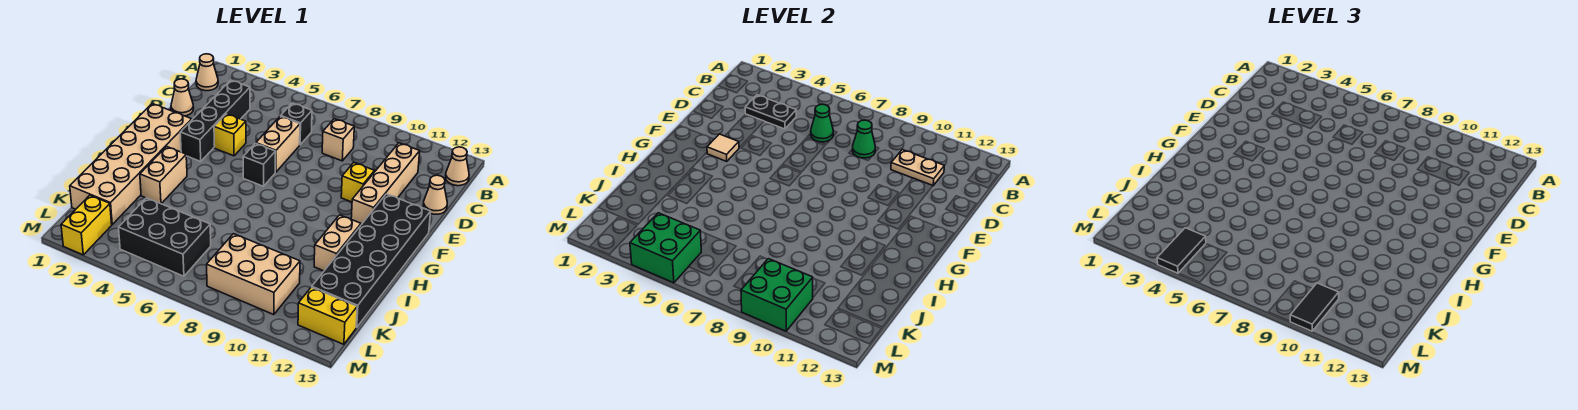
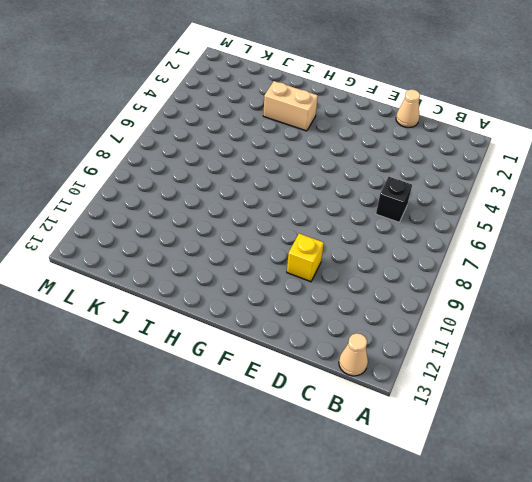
none -> tan 1x1 cone [196,54,218,91]
none -> black 1x4 brick [180,80,250,161]
none -> tan 1x1 brick [322,119,354,161]

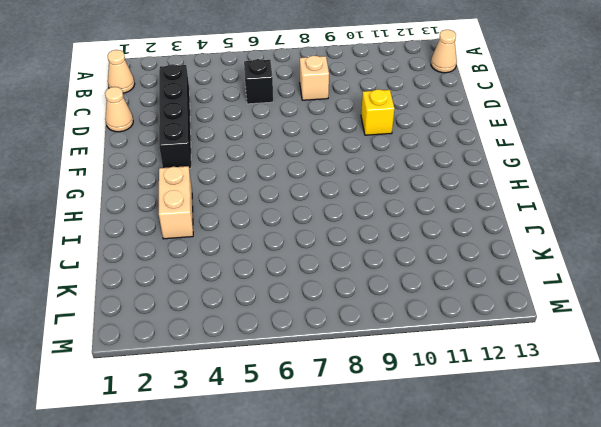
none -> tan 1x4 brick [351,143,420,225]
none -> tan 1x2 brick [256,116,300,172]
none -> tan 1x1 cone [423,175,447,214]

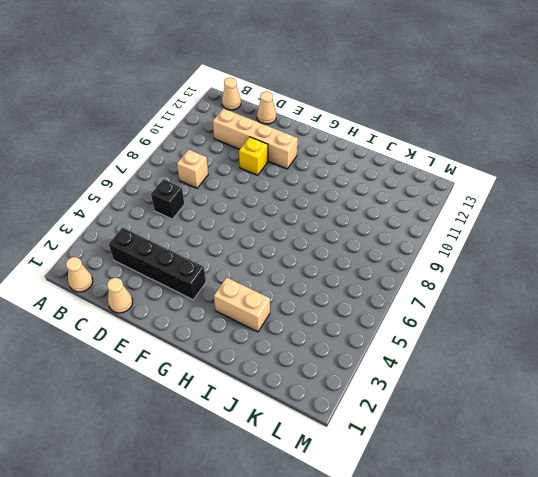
none -> tan 1x2 brick [256,116,300,172]
none -> yellow 1x1 brick [214,114,246,156]
none -> tan 2x6 brick [70,104,192,224]

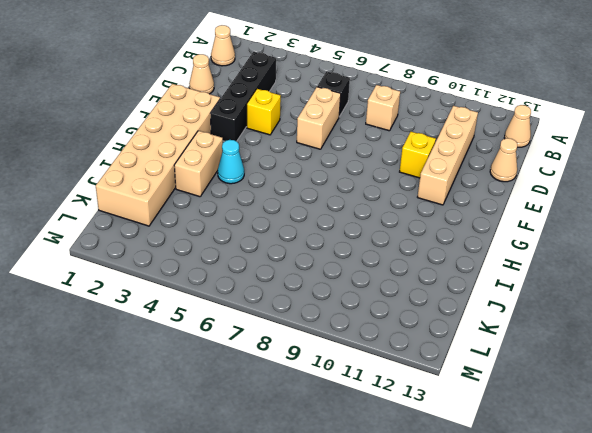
cyan 1x1 cone [218,140,244,184] -> none
none -> black 1x1 brick [243,143,276,186]
none -> black 2x6 brick [312,194,431,327]
none -> tan 1x2 brick [314,215,361,271]

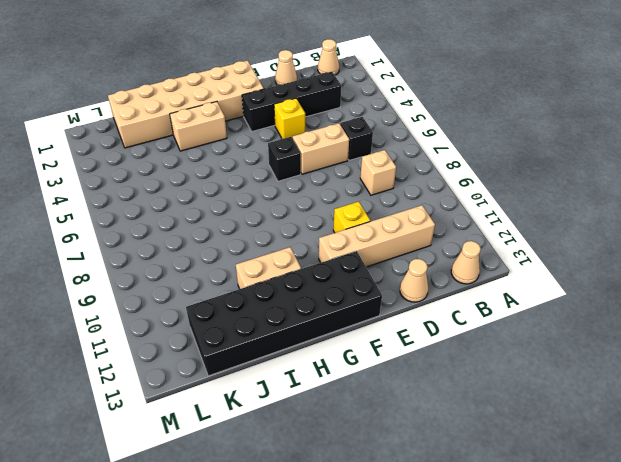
none -> black 2x3 brick [119,198,211,276]
none -> tan 2x3 brick [207,234,300,315]
none -> yellow 1x2 brick [61,195,112,255]

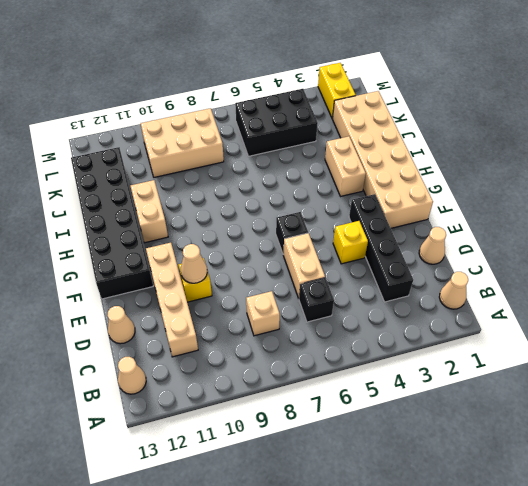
tan 1x1 cone [181,244,207,283] -> none
none -> yellow 1x2 brick [298,287,357,344]
none -> black 1x2 plate [745,95,796,129]
none -> green 1x1 cone [811,104,833,142]

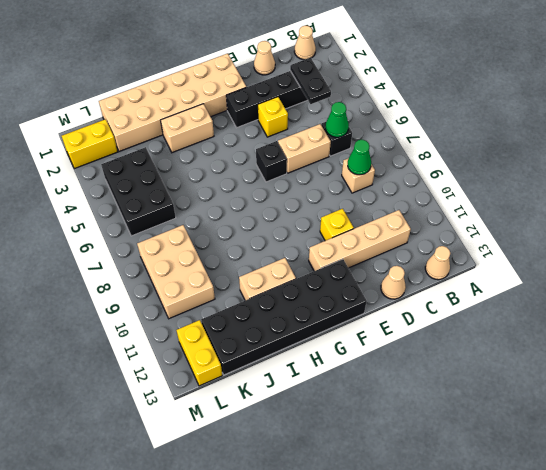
none -> tan 1x2 plate [891,150,944,186]
none -> tan 1x1 tile [707,134,739,161]
none -> green 2x2 brick [630,213,701,283]

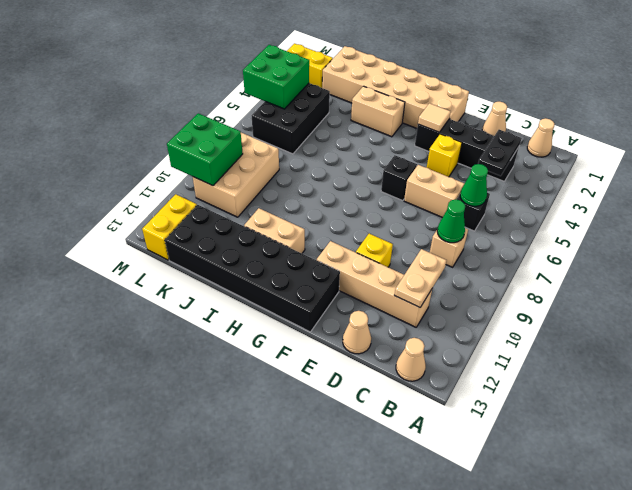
none -> black 1x2 tile [1157,228,1206,273]
none -> black 1x2 tile [1290,283,1339,331]

